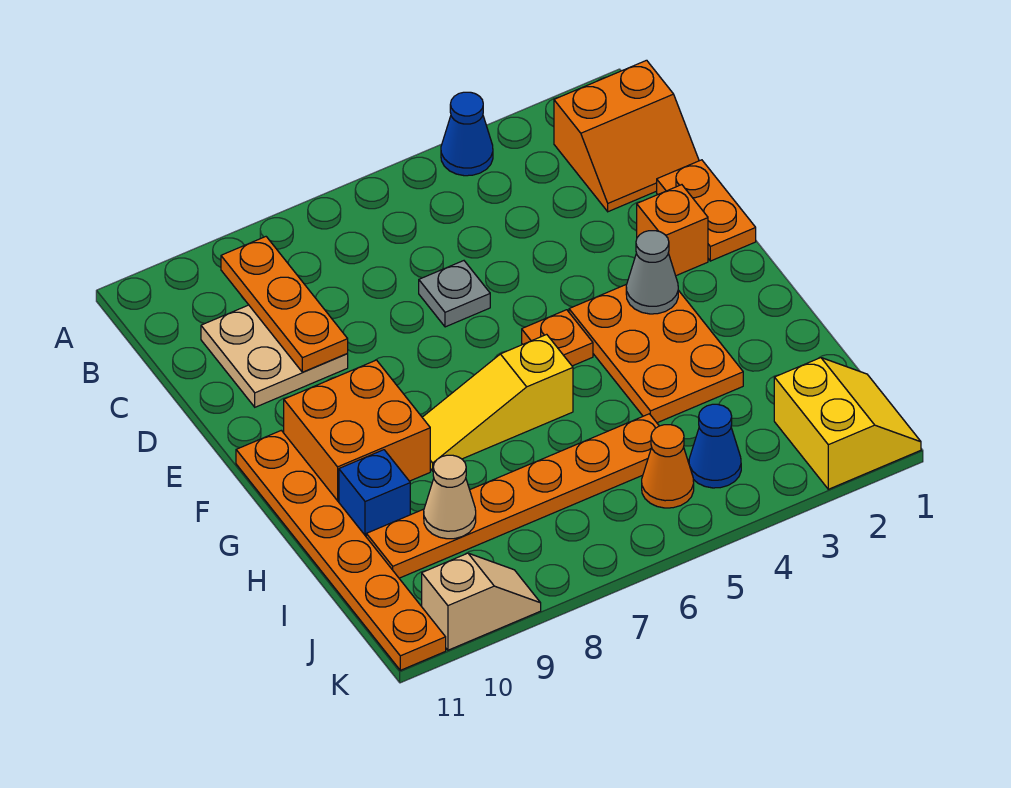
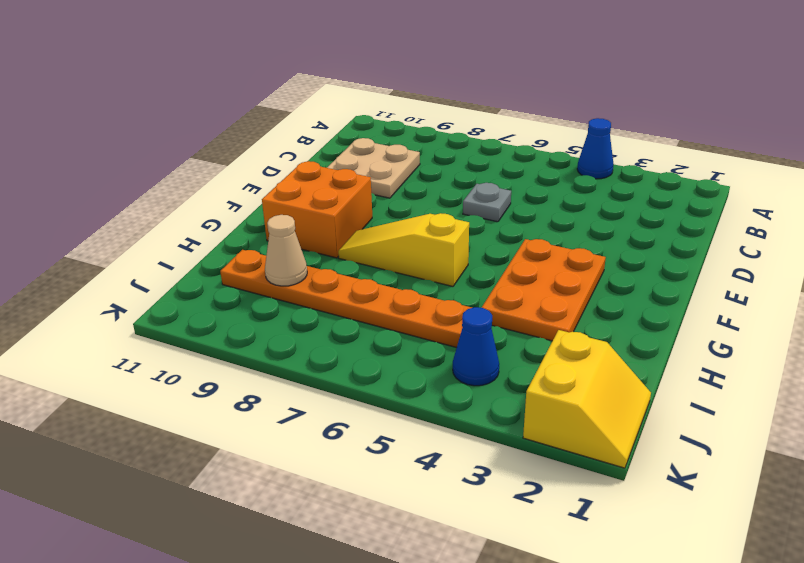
none -> orange 2x2 slope [554,60,699,212]
none -> orange 1x2 plate [657,160,756,261]
none -> orange 1x1 brick [637,185,708,276]

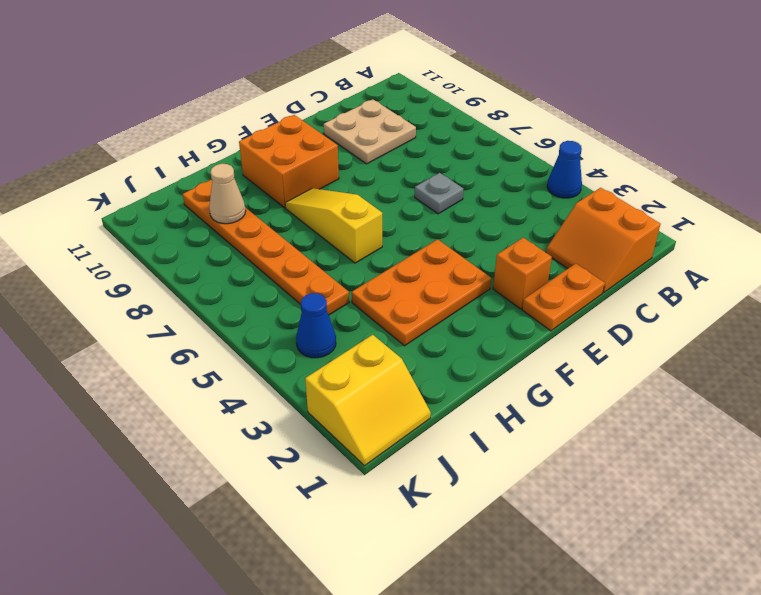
none -> orange 1x1 plate [522,310,593,366]
none -> orange 1x6 plate [236,430,446,670]
none -> blue 1x1 brick [339,450,410,536]

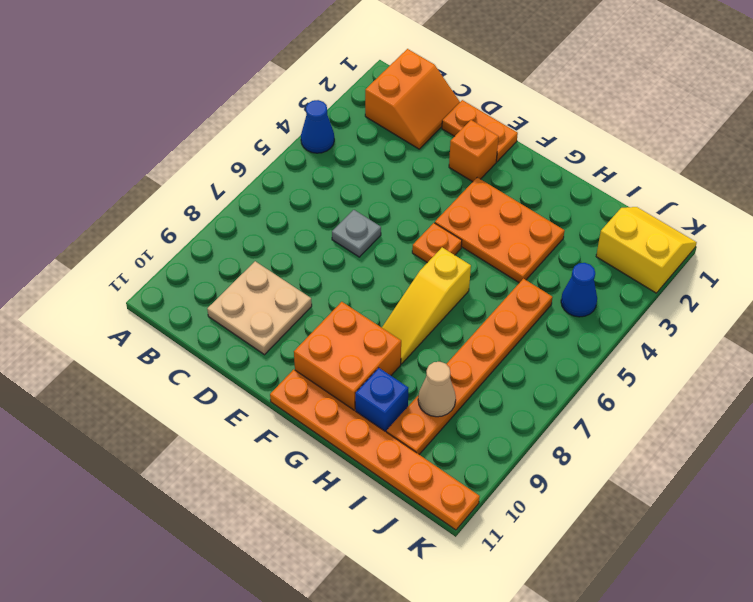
none -> orange 1x1 cone [642,425,694,508]
none -> tan 1x2 slope [422,553,541,650]
none -> orange 1x3 plate [221,237,348,372]

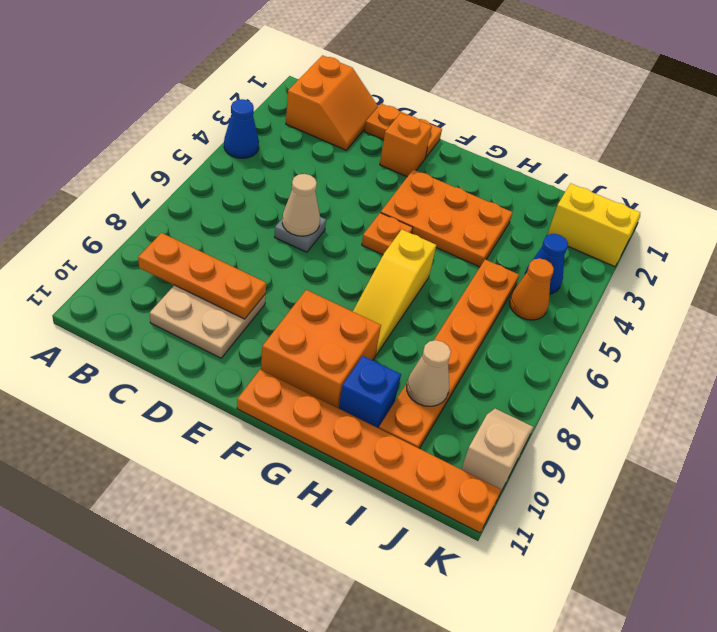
tan 1x1 cone [282,174,320,236] -> none
none -> grey 1x1 cone [626,231,678,314]

